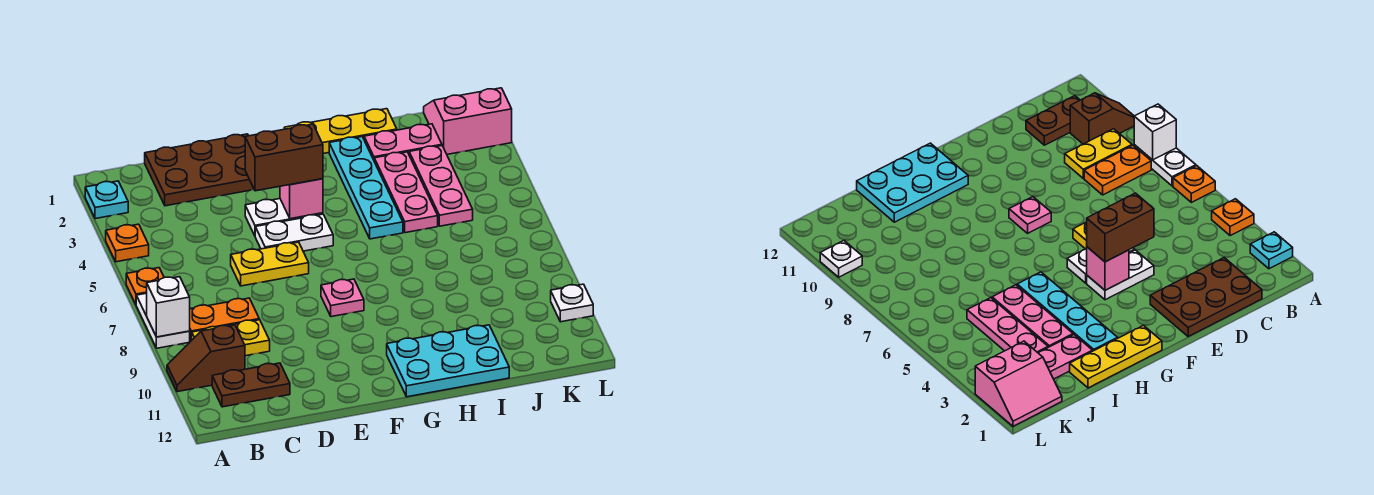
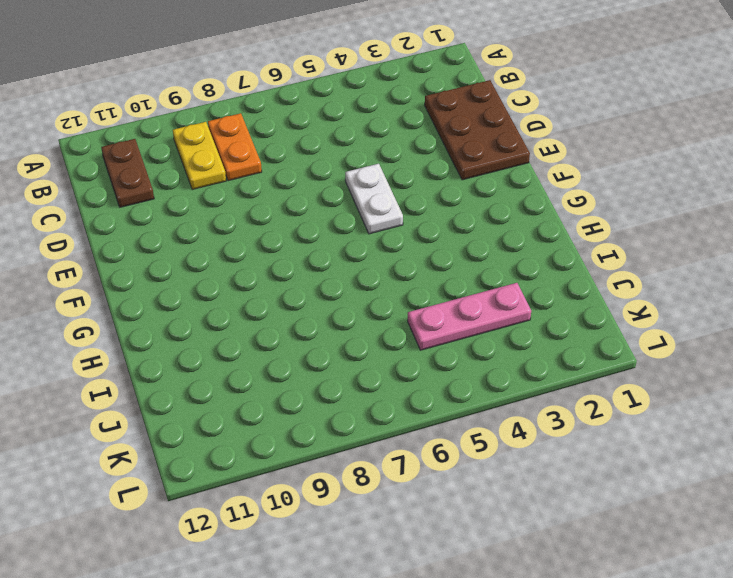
none -> cyan 1x1 plate [85,181,128,219]
none -> orange 1x1 plate [106,224,149,262]
none -> orange 1x1 plate [126,268,164,304]

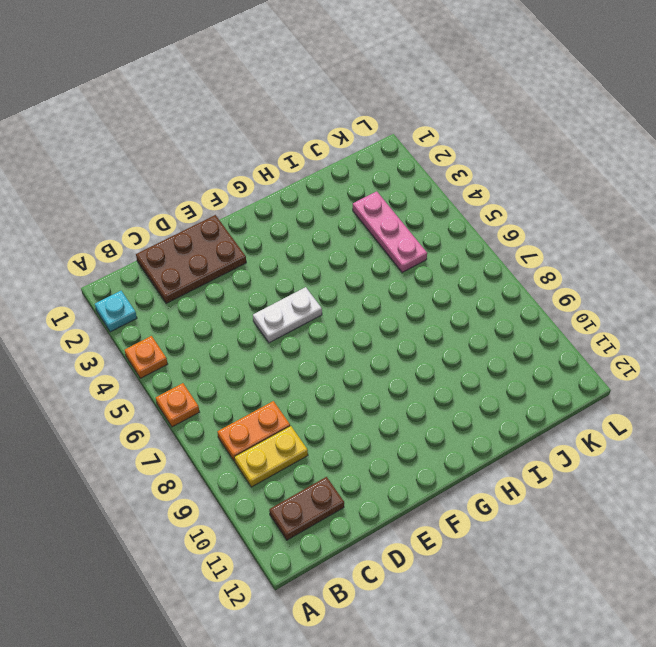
none -> white 1x2 plate [136,293,190,348]
none -> brown 1x2 slope [167,325,245,392]
none -> yellow 1x2 plate [231,242,309,286]

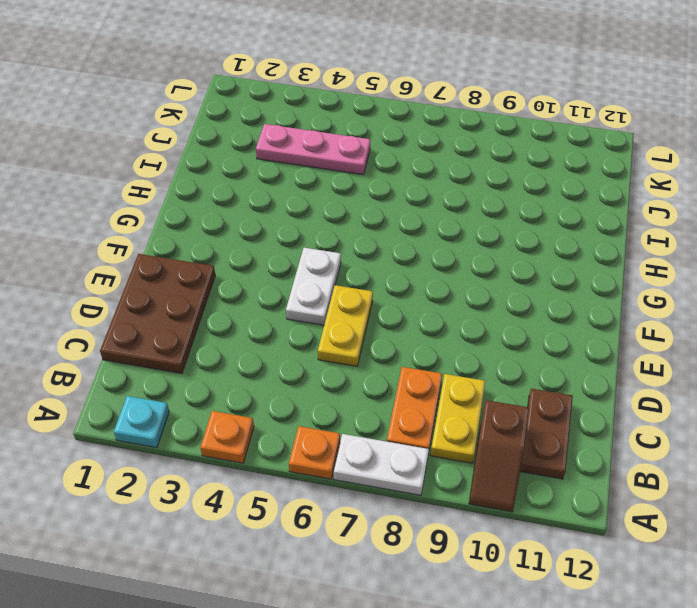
none -> white 1x2 plate [245,199,323,236]
none -> pink 1x1 plate [321,279,364,317]
none -> yellow 1x3 plate [284,109,397,154]

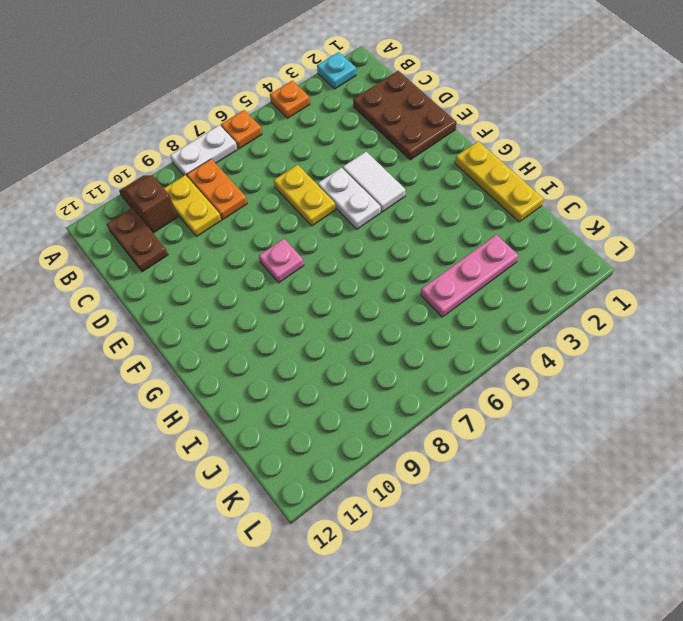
white 1x2 tile [343,152,405,212] -> white 1x2 plate [245,199,323,236]
none -> cyan 2x3 plate [387,325,509,397]
none -> cyan 1x4 plate [329,137,403,239]
none -> pink 1x2 plate [364,124,442,160]

